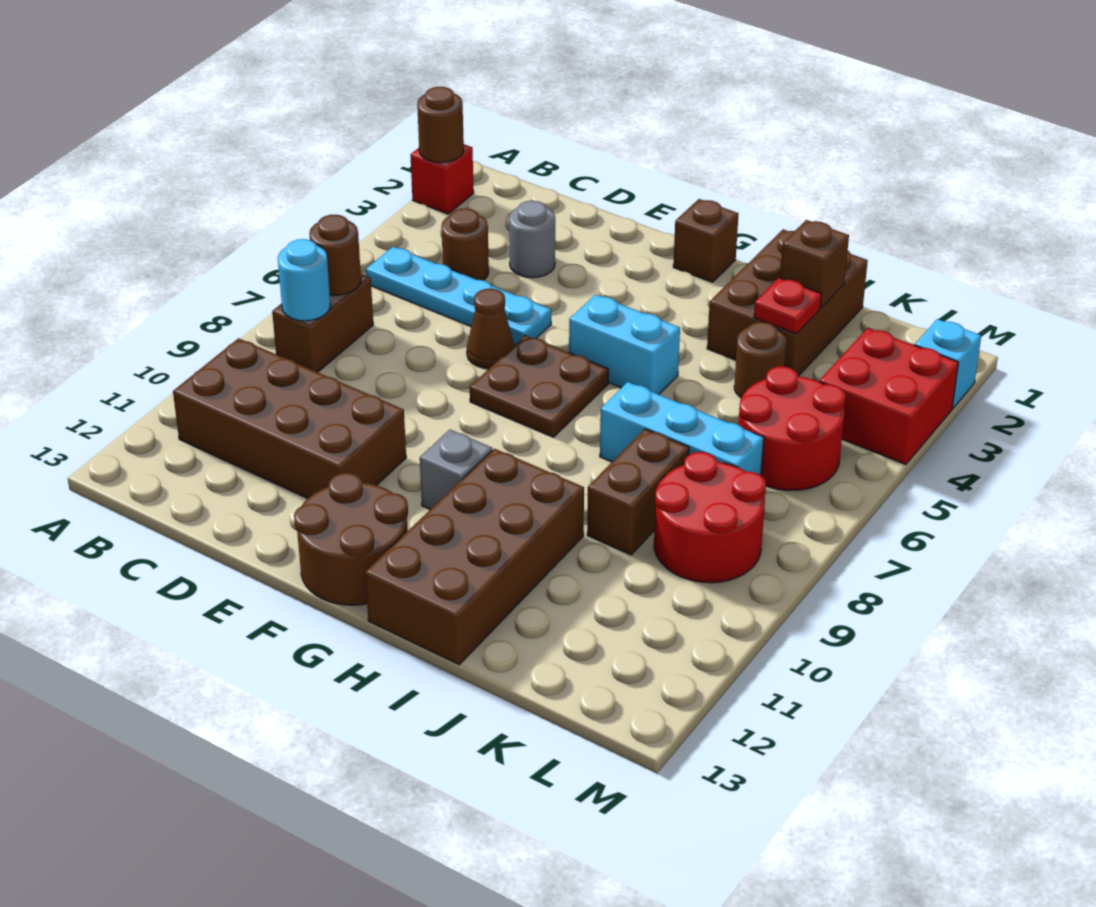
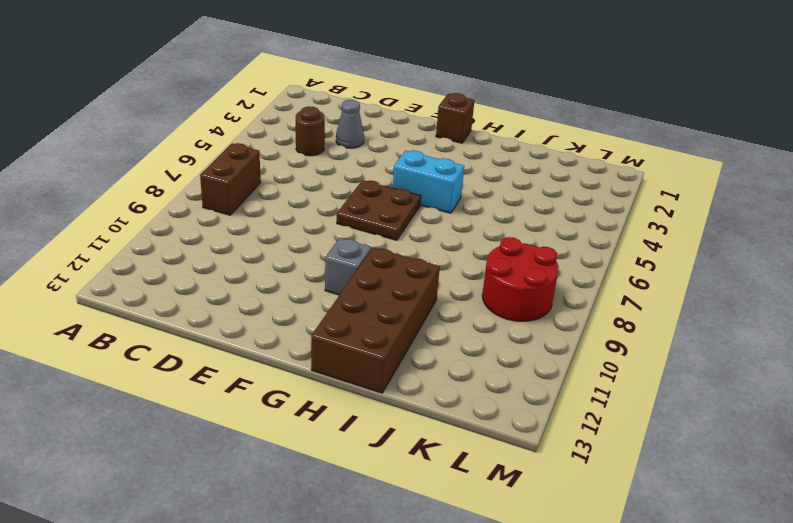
grey 1x1 cone [336,100,364,148] -> grey 1x1 round brick [509,201,555,278]
none -> red 1x1 brick [410,144,474,214]
none -> cyan 1x4 plate [366,247,551,345]
none -> brown 2x4 brick [173,338,406,498]

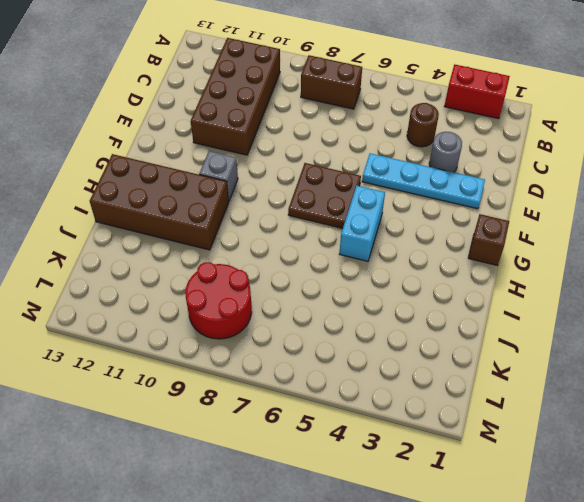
red 1x2 brick [445,64,510,119] -> red 1x1 brick [410,144,474,214]
cyan 1x4 plate [362,153,485,209] -> cyan 1x4 plate turned to [366,247,551,345]
none -> brown 1x1 cone [467,289,514,369]
none -> brown 2x2 round brick [294,473,408,605]
none -> brown 2x3 brick [707,229,868,376]

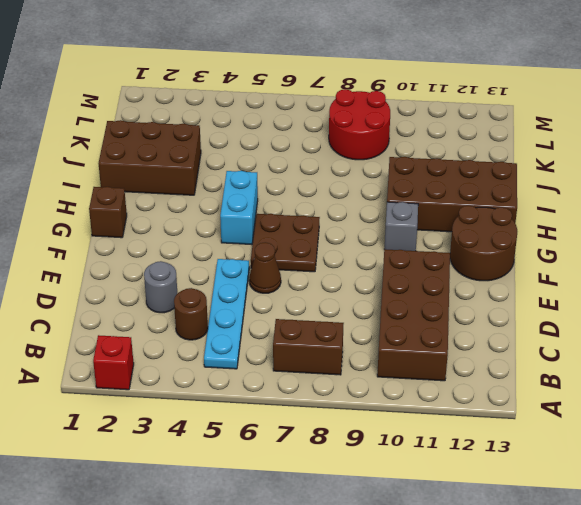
none -> cyan 1x3 brick [600,382,764,475]
none -> brown 1x1 round brick [734,322,786,398]
none -> brown 1x2 brick [587,429,689,555]

